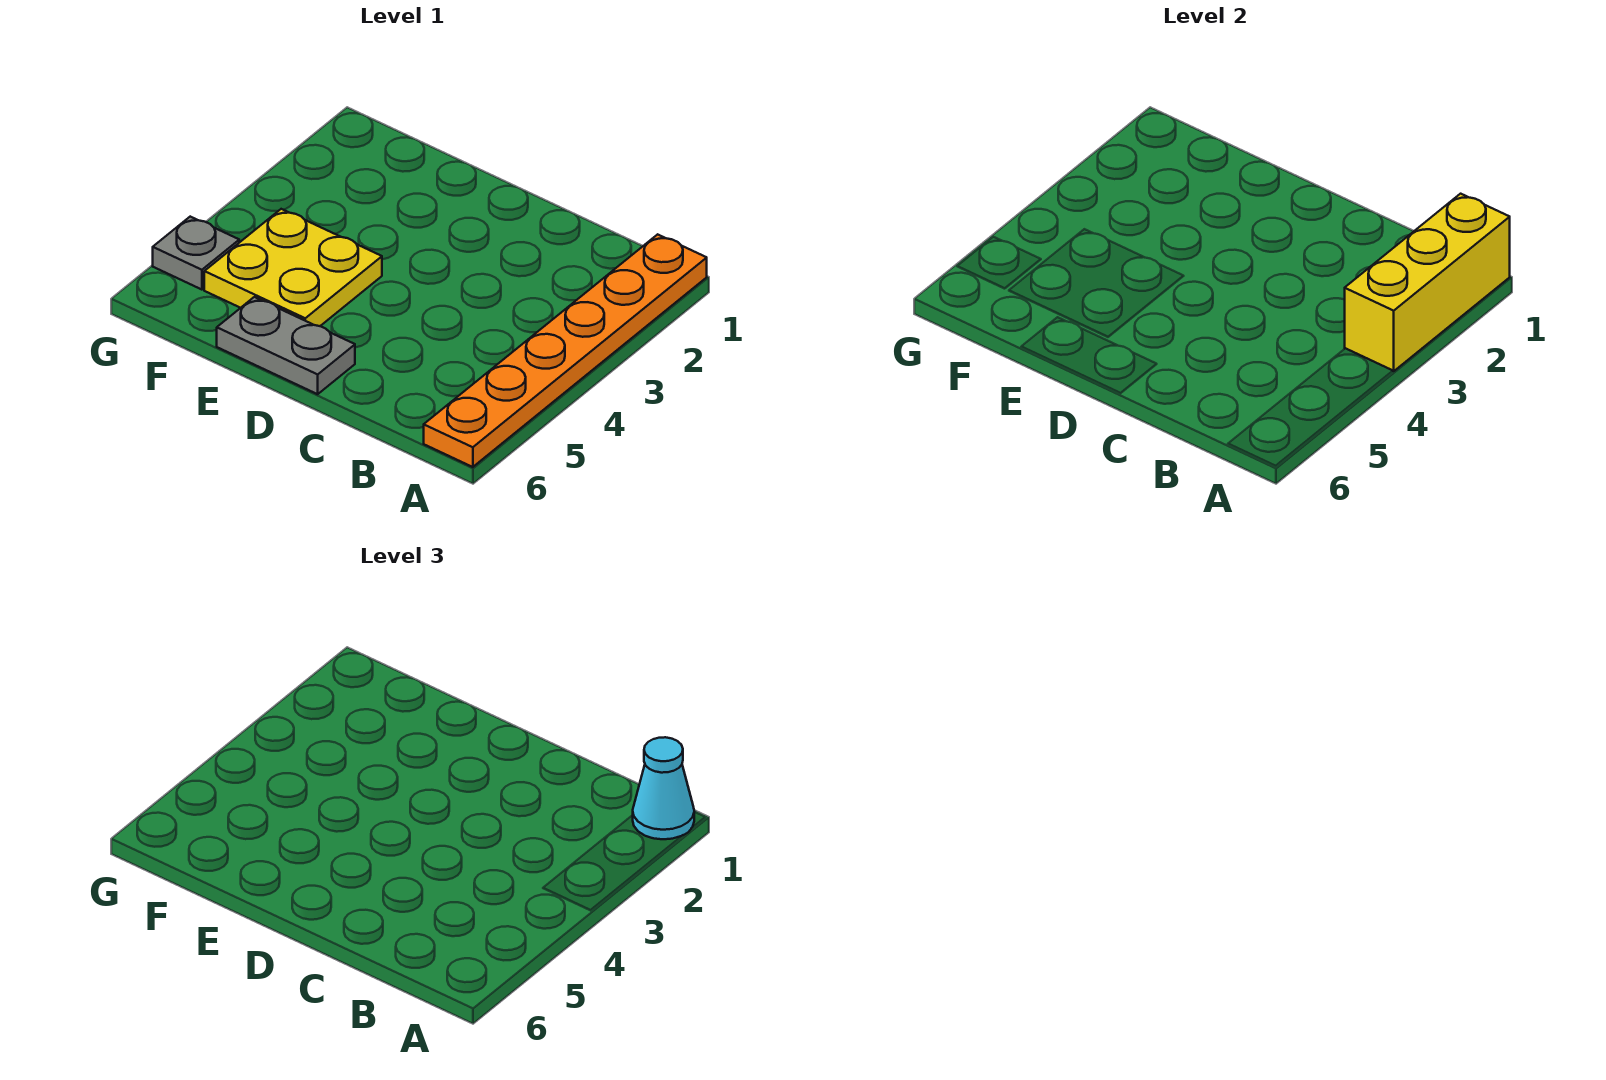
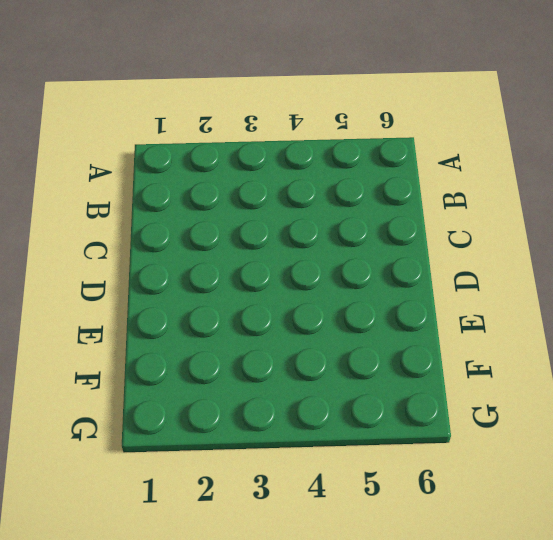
none -> orange 1x6 plate [424,234,707,467]
none -> grey 1x2 plate [217,297,355,394]

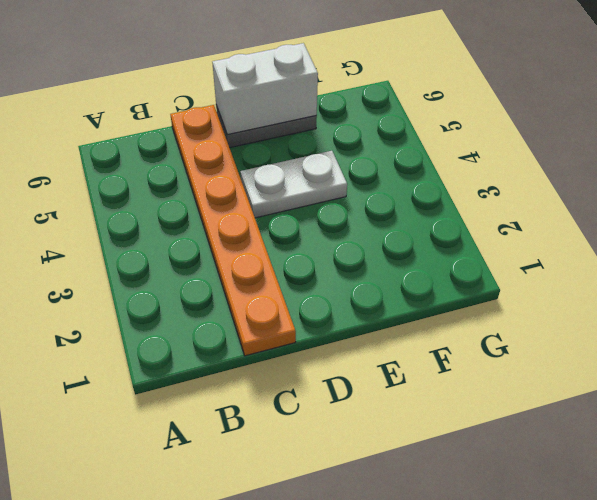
orange 1x6 plate [170,105,296,356] -> orange 1x6 plate moved to [424,234,707,467]
white 1x2 plate [240,151,347,218] -> yellow 2x2 plate [204,209,382,326]
white 1x2 brick [212,43,318,135] -> none
none -> grey 1x1 plate [153,217,239,290]
none -> yellow 1x3 brick [1345,194,1510,371]

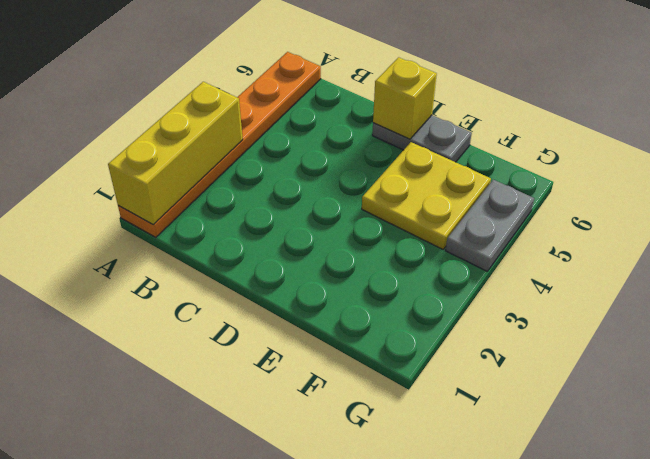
yellow 1x1 brick [373,57,437,139] -> none
grey 1x2 plate [445,180,534,271] -> grey 1x1 plate [153,217,239,290]
none -> cyan 1x1 cone [633,737,694,839]

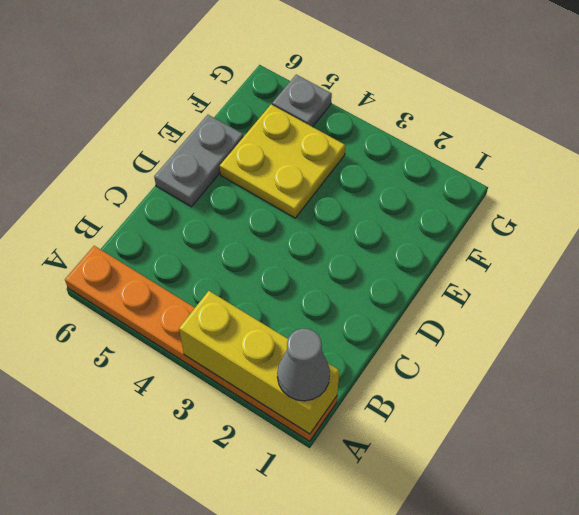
grey 1x1 cone [277,329,330,401] -> cyan 1x1 cone [633,737,694,839]

